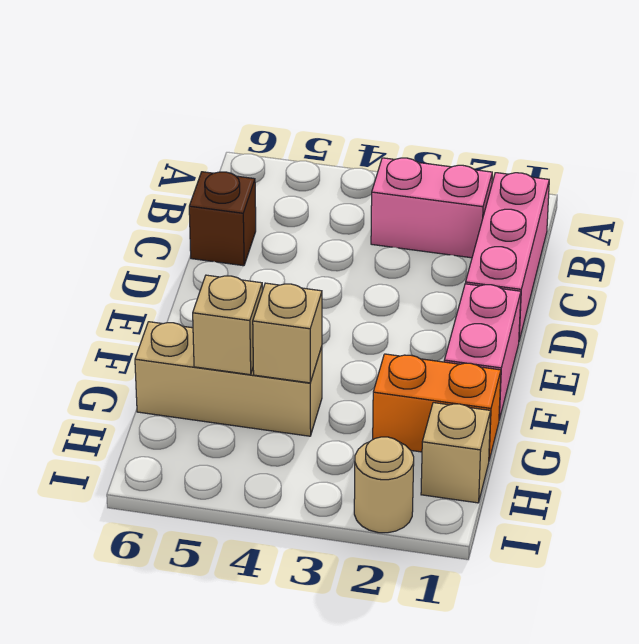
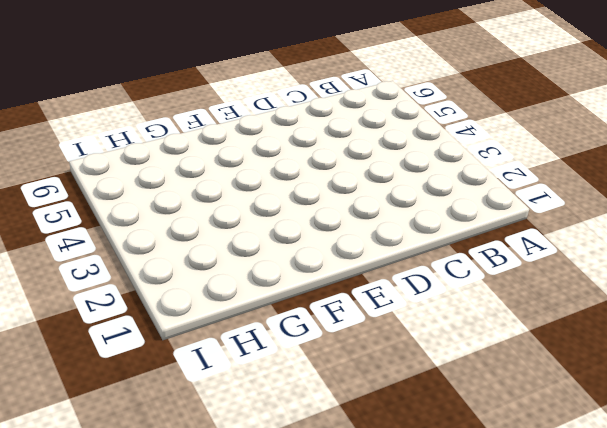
none -> pink 1x3 brick [466,173,549,340]
none -> pink 1x2 brick [371,158,492,258]

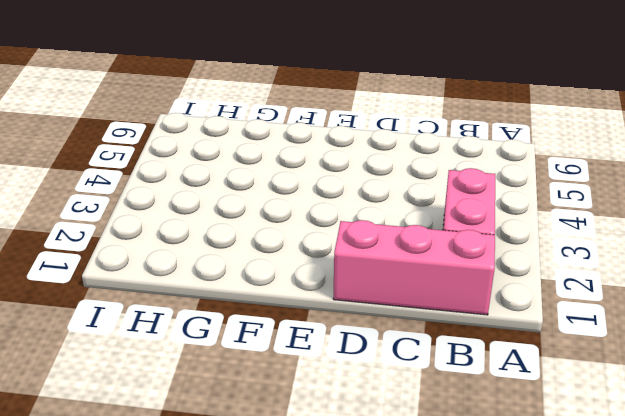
none -> brown 1x1 brick [189,172,256,266]
none -> pink 1x2 brick [444,284,521,420]

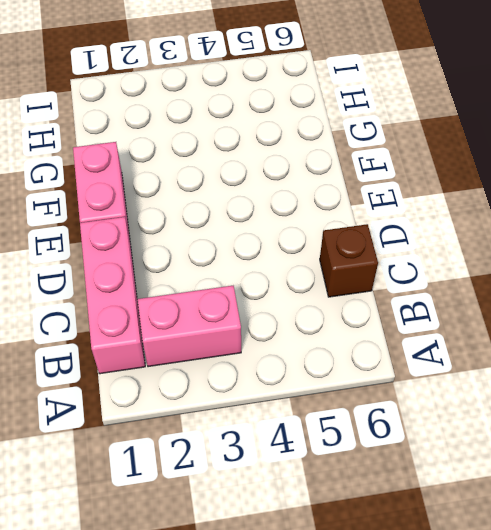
none -> orange 1x2 brick [373,354,501,460]
none -> tan 1x3 brick [135,322,322,436]

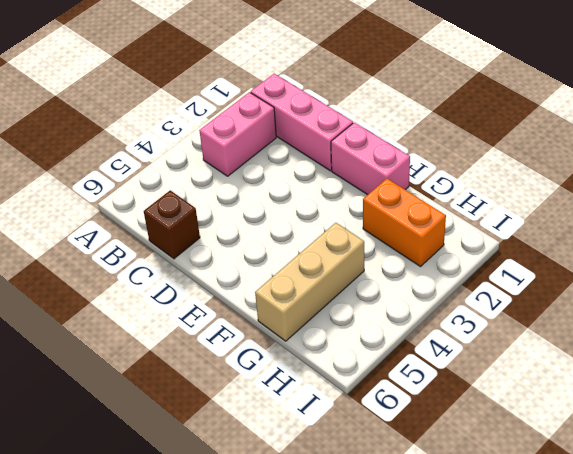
orange 1x2 brick [363,179,446,267] -> orange 1x2 brick turned to [373,354,501,460]
none -> tan 1x1 brick [421,403,491,503]
none -> tan 1x1 round brick [354,437,414,533]

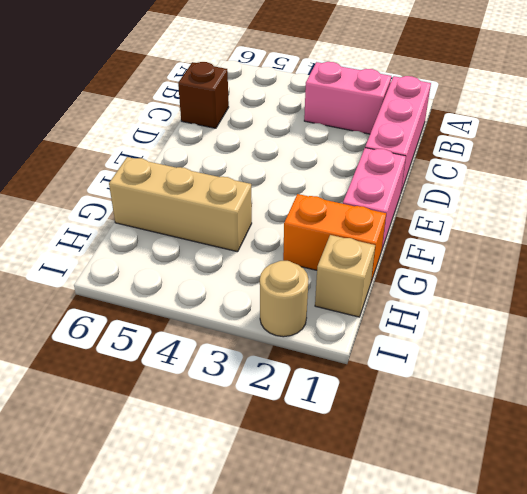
none -> tan 1x1 brick [253,283,322,383]
none -> tan 1x1 brick [193,275,262,375]

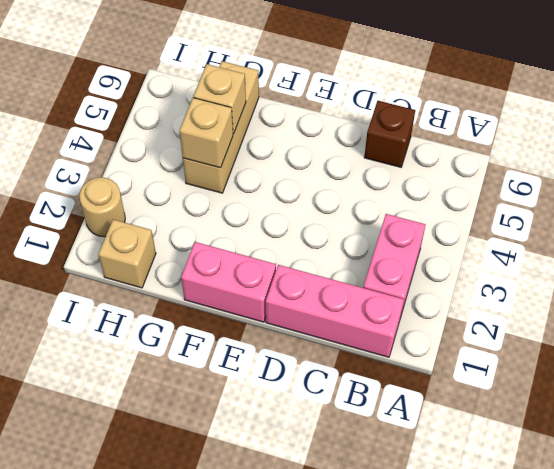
none -> orange 1x2 brick [373,354,501,460]

